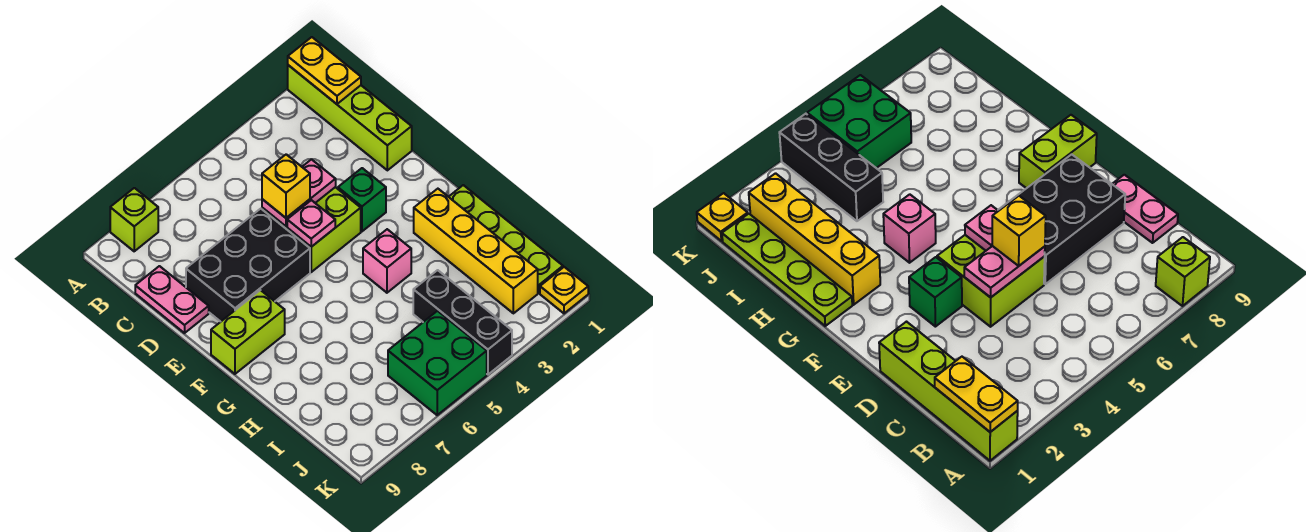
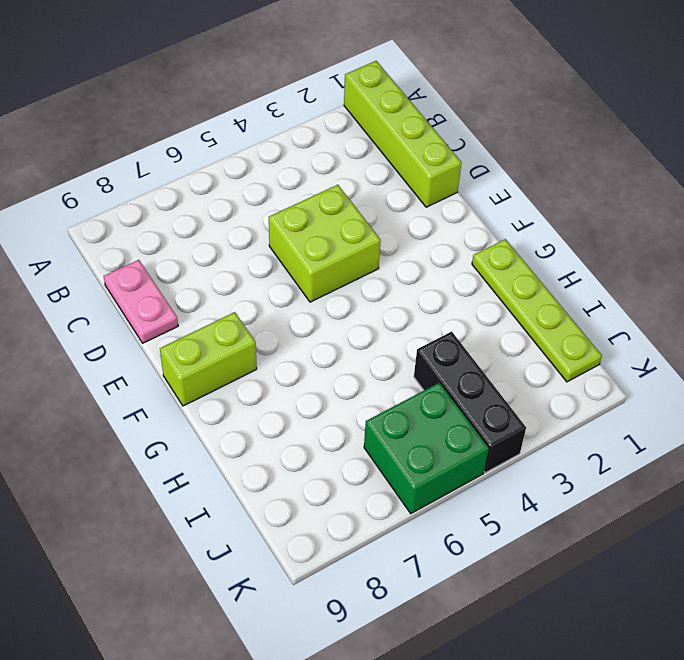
none -> lime 1x1 brick [110,188,158,251]
none -> black 2x3 brick [186,209,310,322]
none -> green 1x1 brick [338,168,386,231]

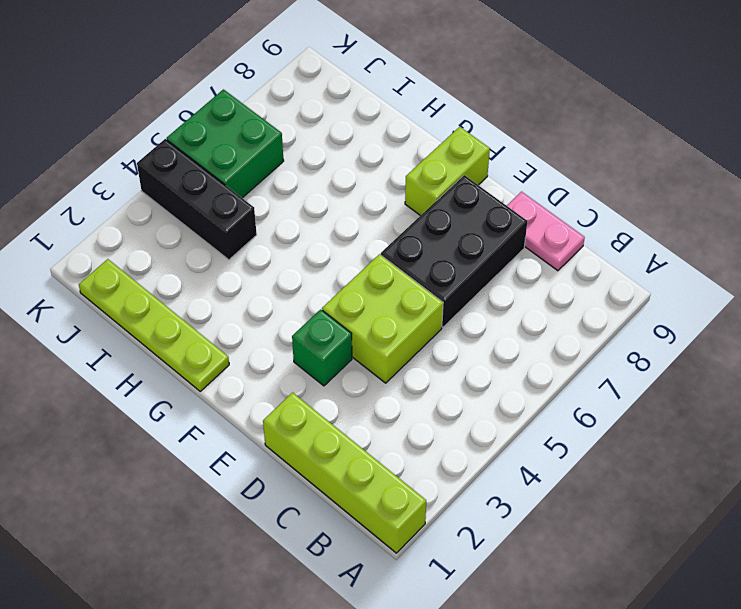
none -> lime 1x1 brick [110,188,158,251]
none -> yellow 1x4 brick [414,189,538,313]
none -> pink 1x1 brick [363,229,411,293]

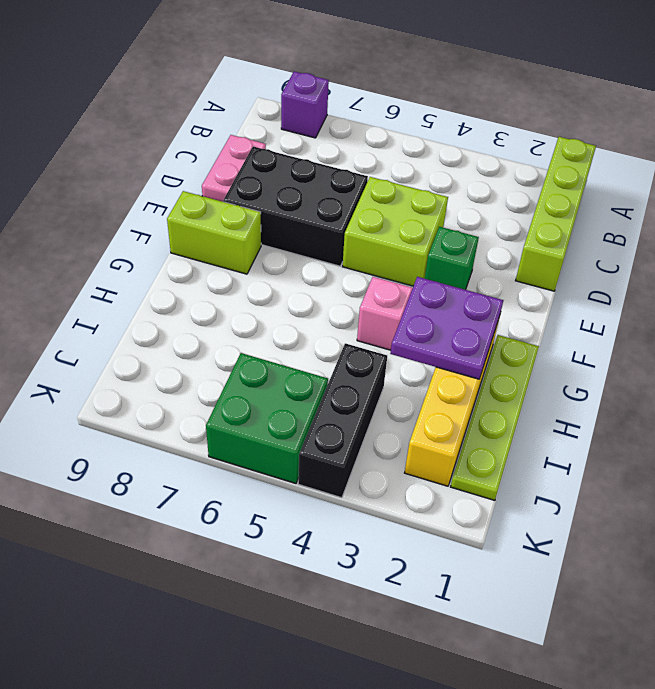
purple 1x1 brick [281,72,329,138] -> lime 1x1 brick [110,188,158,251]
purple 2x2 plate [390,277,504,379] -> none
none -> yellow 1x1 plate [540,267,588,313]
none -> yellow 1x2 plate [288,37,361,104]
none -> pink 1x2 plate [262,159,336,226]

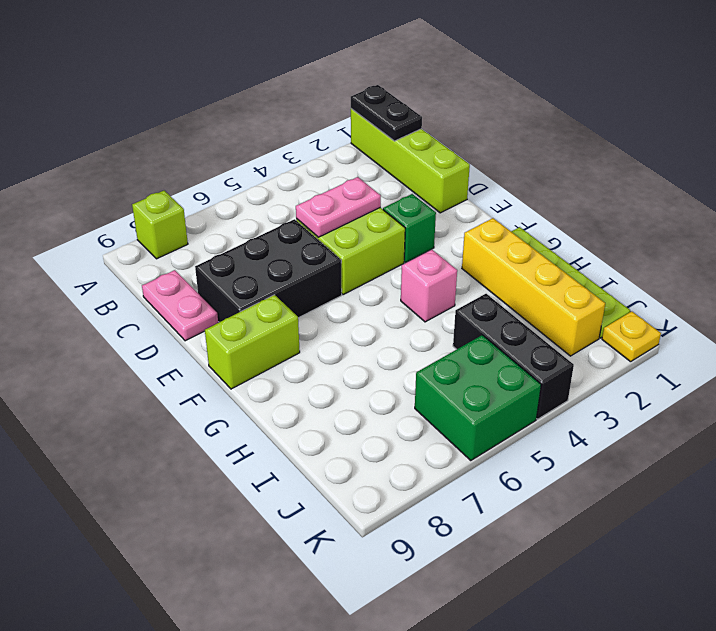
black 1x2 plate [351,85,422,141] -> yellow 1x2 plate [288,37,361,104]
none -> pink 1x1 plate [287,200,335,247]
none -> yellow 1x1 brick [262,154,310,218]

